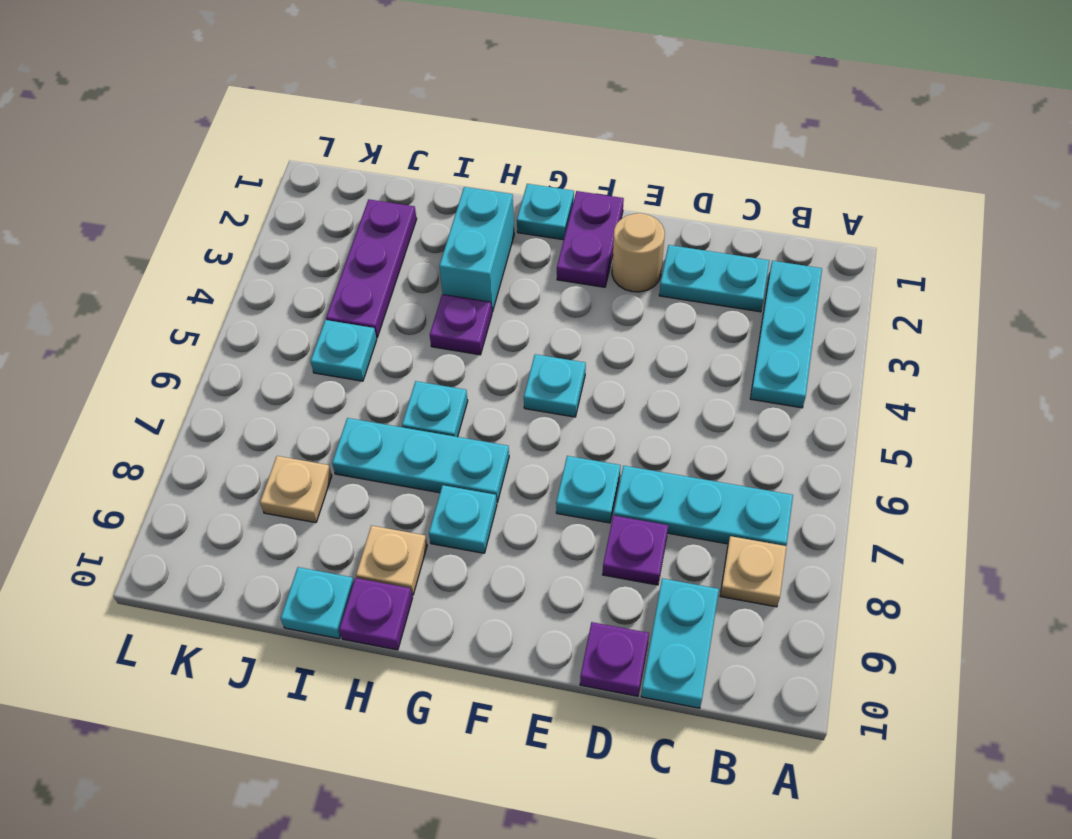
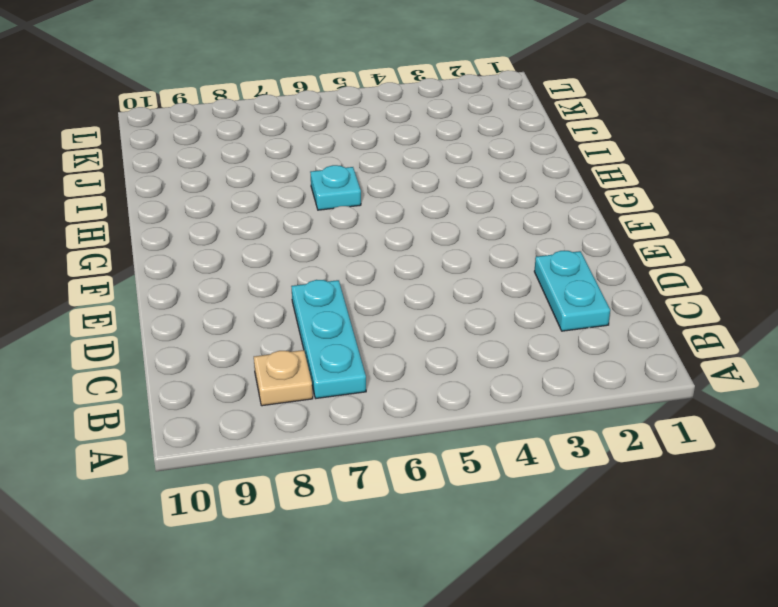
none -> cyan 1x3 plate [750,261,822,408]
none -> cyan 1x2 plate [641,578,719,708]
none -> purple 1x1 plate [603,515,668,585]

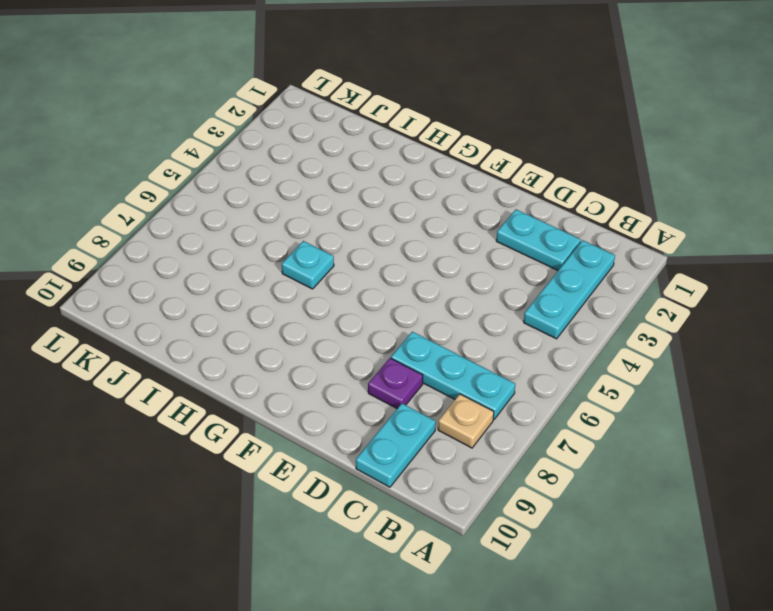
none -> purple 1x1 plate [580,622,649,696]
none -> tan 1x1 round brick [612,213,665,292]
none -> cyan 1x1 plate [556,456,621,523]

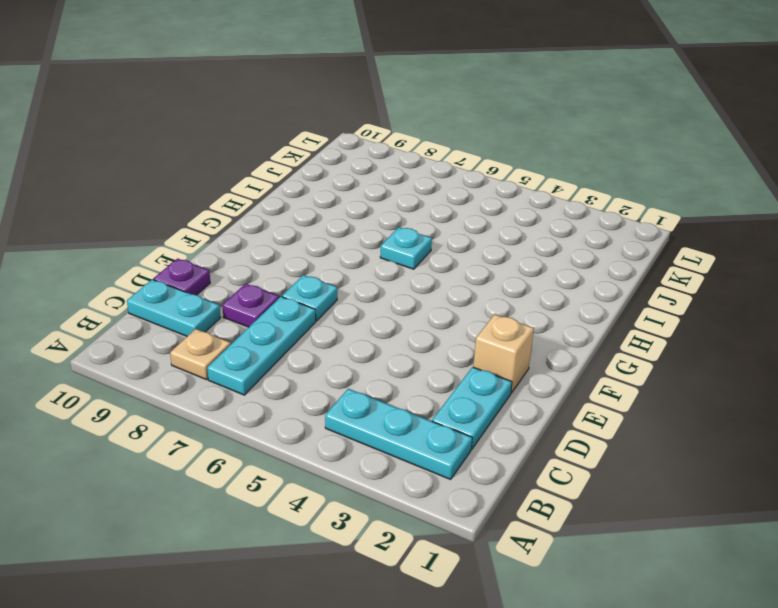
tan 1x1 brick [473,314,534,393] -> tan 1x1 round brick [612,213,665,292]
none -> purple 1x2 plate [557,191,624,287]
none -> cyan 1x1 plate [524,354,586,417]
none -> cyan 1x1 plate [517,184,574,240]

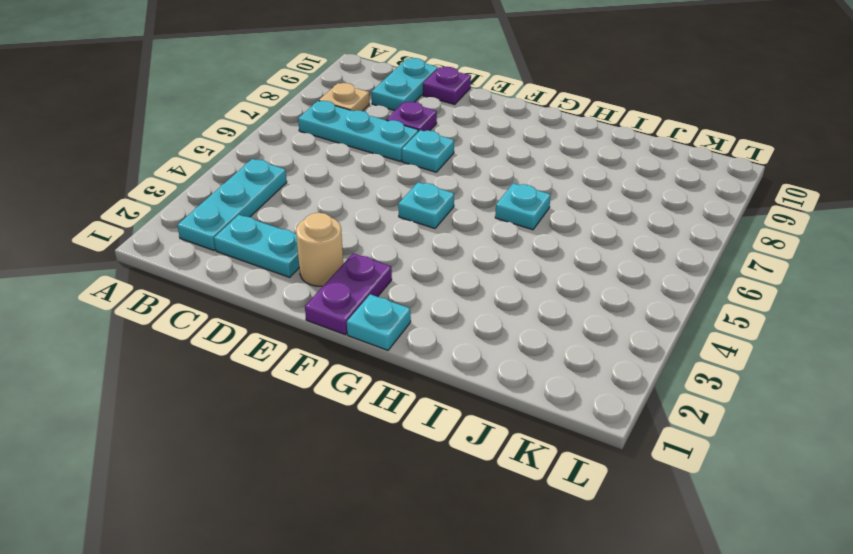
none -> cyan 1x3 plate [332,418,509,503]
none -> cyan 1x1 plate [429,485,497,553]
none -> cyan 1x2 brick [439,187,514,312]

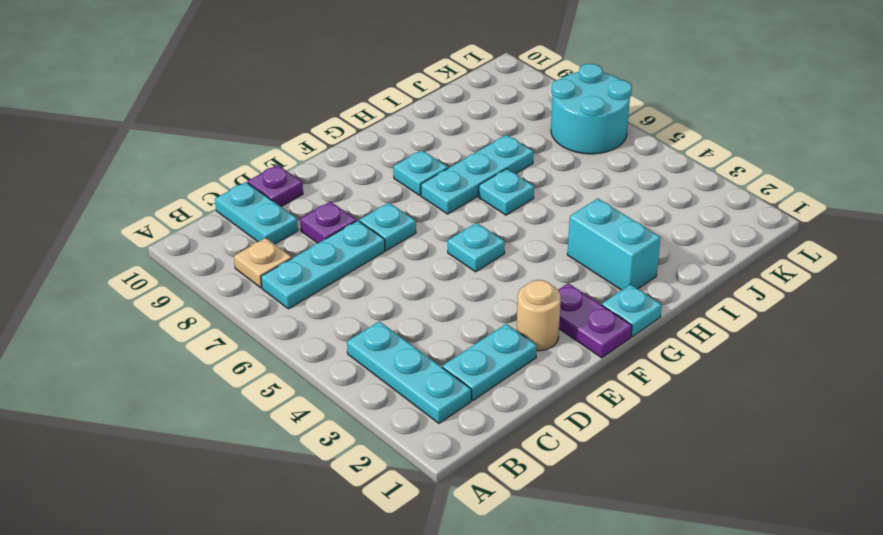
cyan 2x2 round brick [551,64,632,154] -> none
none -> purple 1x1 plate [430,294,492,355]
none -> tan 1x1 plate [356,525,427,595]
none -> purple 1x1 plate [339,578,412,650]

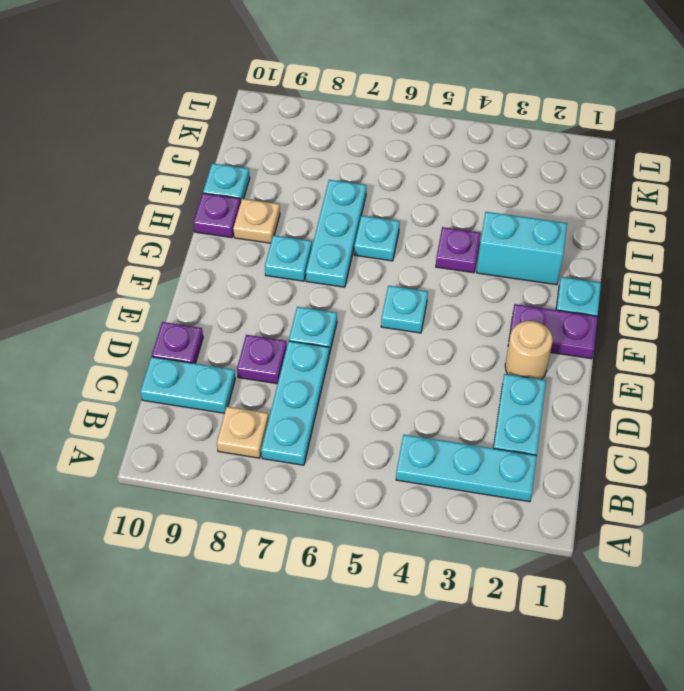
none -> purple 1x3 plate [326,199,417,338]
none -> cyan 1x1 plate [311,320,377,381]
none -> tan 1x1 plate [260,456,332,523]

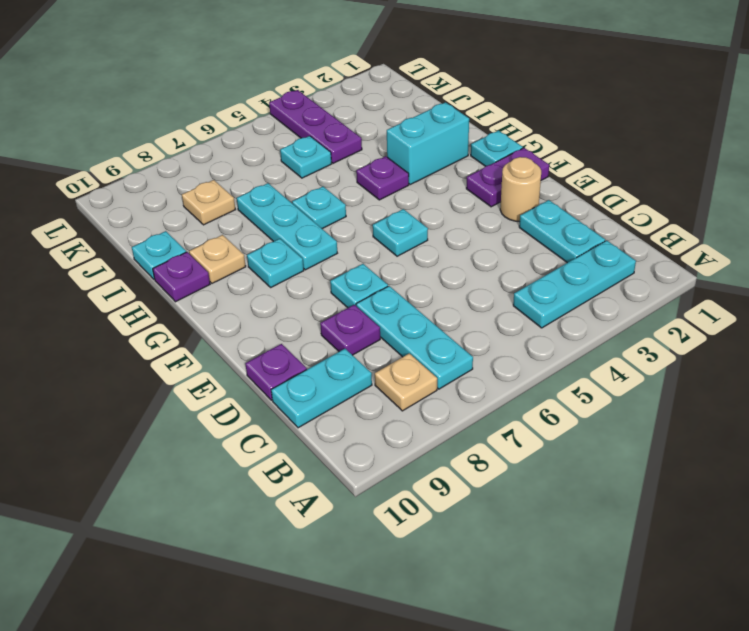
purple 1x3 plate [269,90,362,163] -> purple 1x3 plate turned to [326,199,417,338]

